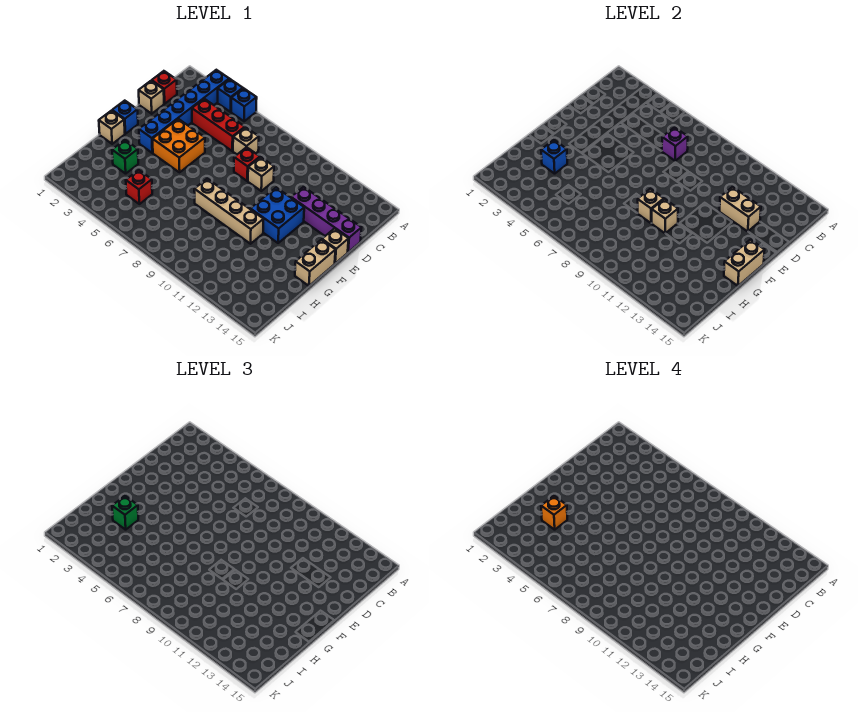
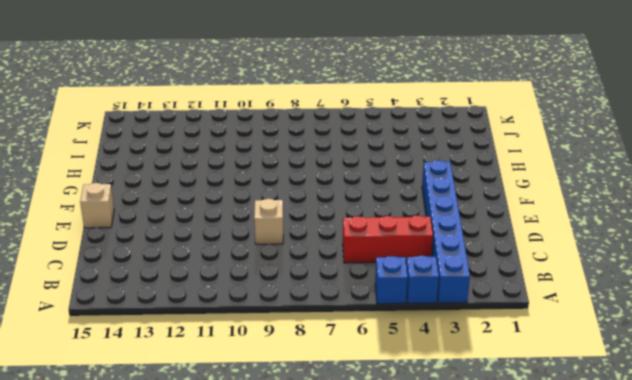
none -> red 1x1 brick [152,71,177,104]
none -> tan 1x1 brick [233,127,259,154]
none -> tan 1x1 brick [139,81,164,114]

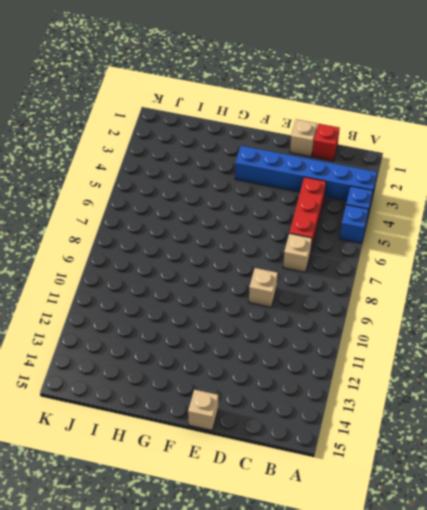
none -> red 1x1 brick [234,147,260,181]
none -> purple 1x4 brick [291,187,362,252]
none -> orange 2x2 brick [153,119,205,172]

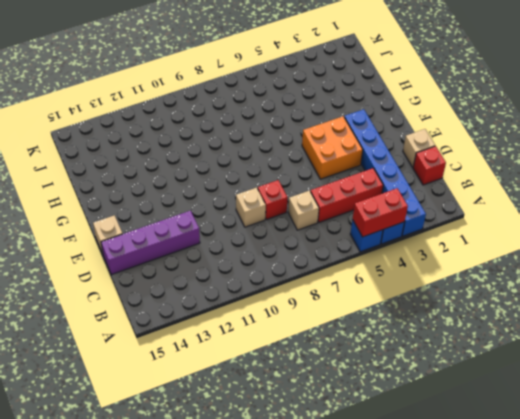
red 1x2 brick [353,188,408,237] -> none
none -> blue 2x2 brick [251,188,304,243]
none -> blue 1x1 brick [112,101,138,134]
none -> tan 1x2 brick [295,240,336,286]

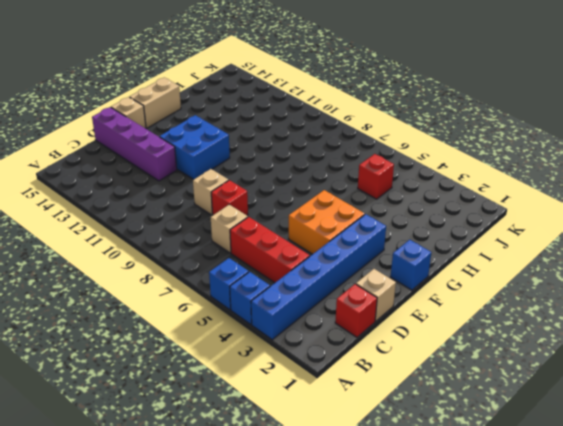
none -> tan 1x1 brick [99,111,125,144]
none -> tan 1x4 brick [194,179,264,244]
none -> green 1x1 brick [112,140,138,174]

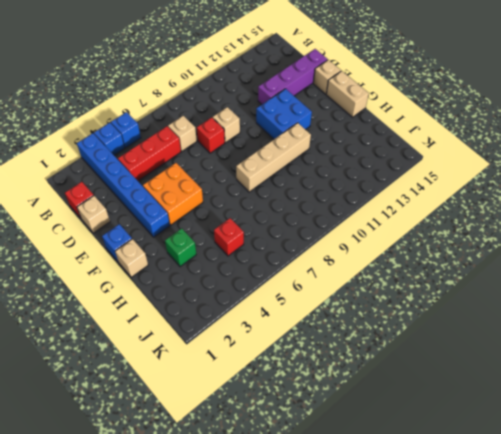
none -> purple 1x1 brick [662,127,688,161]
none -> tan 1x2 brick [720,187,761,232]
none -> tan 1x2 brick [724,240,765,286]

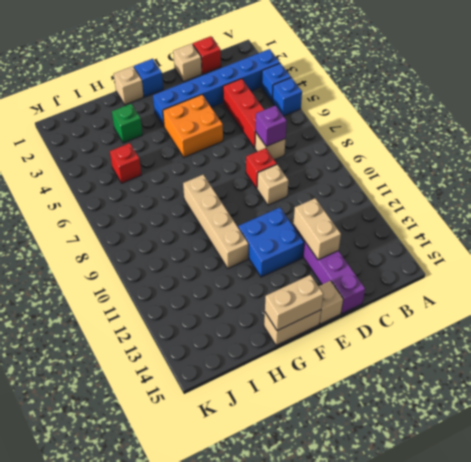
none -> tan 1x1 brick [638,189,664,223]
none -> tan 1x1 brick [652,199,678,233]
none -> blue 1x1 brick [541,140,567,174]

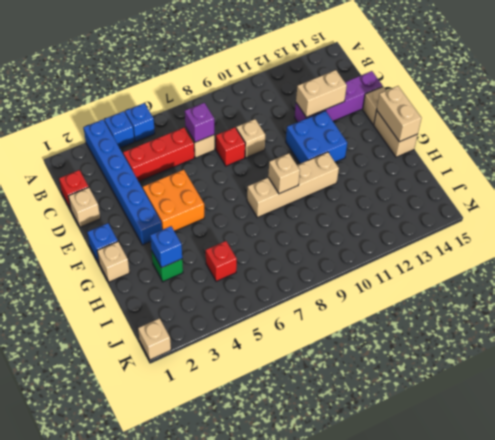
tan 1x1 brick [138,318,171,360] -> tan 1x1 brick moved to [652,199,678,233]
none -> green 1x1 brick [112,496,138,530]
none -> orange 1x1 brick [541,496,567,530]

